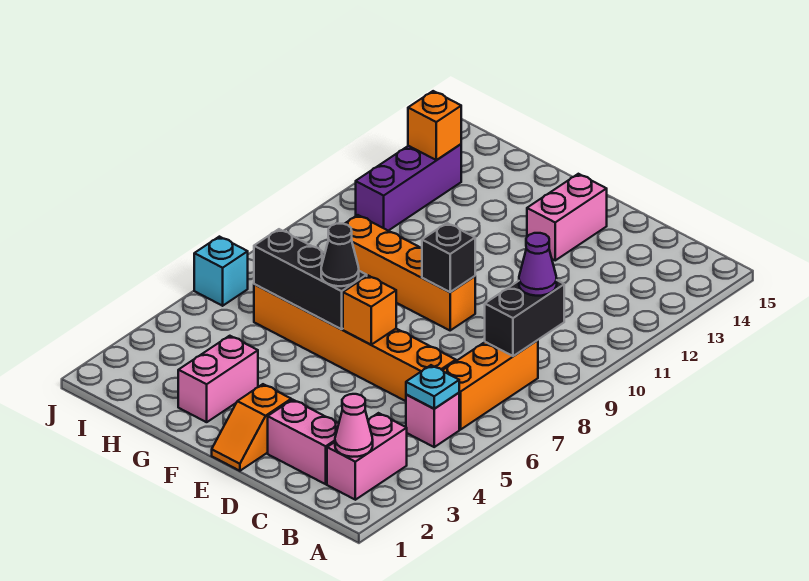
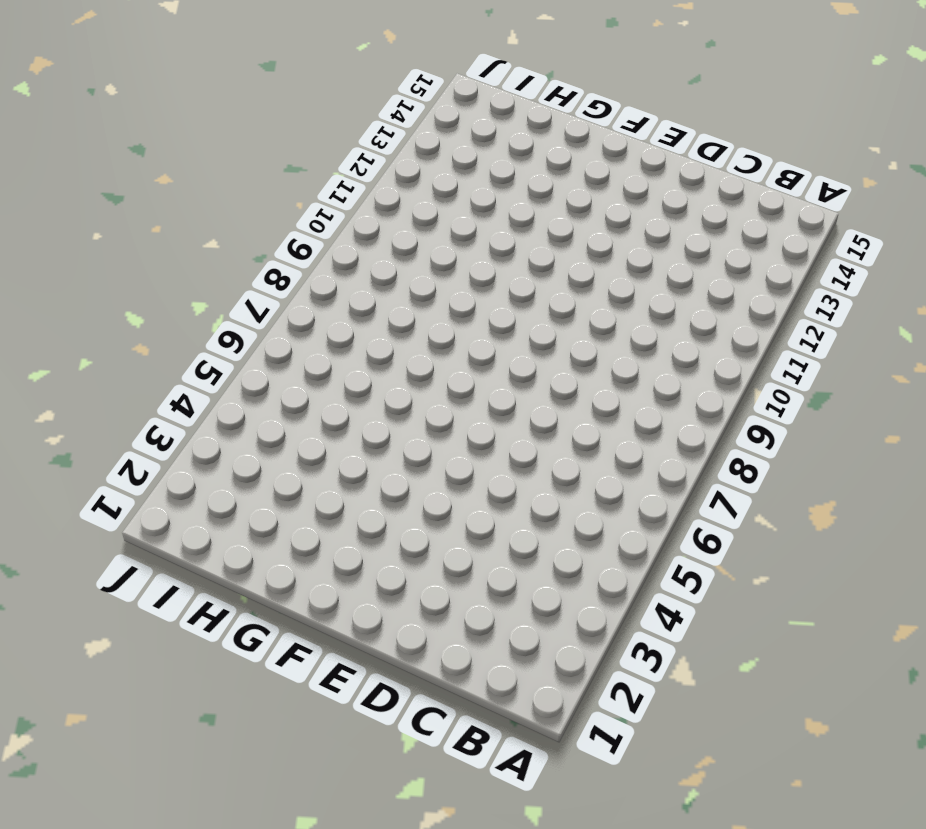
none -> pink 1x2 brick [327,413,407,500]
none -> pink 1x1 brick [406,393,459,447]
none -> orange 1x3 brick [443,340,538,430]

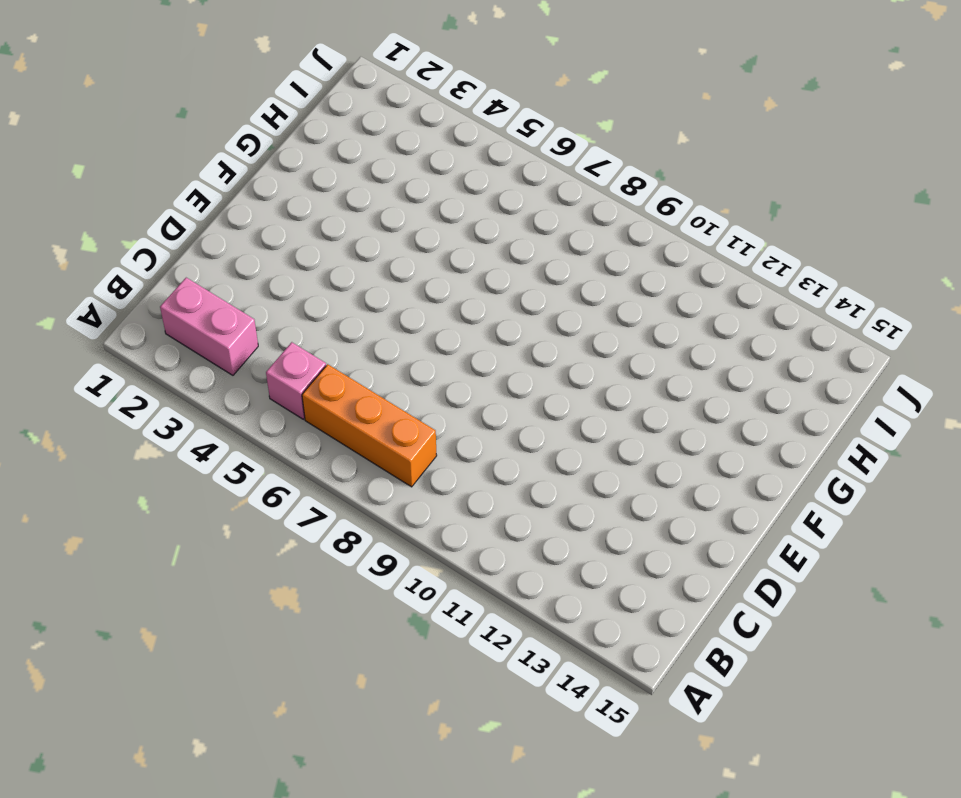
none -> pink 1x2 brick [268,400,339,484]
none -> orange 1x6 brick [254,284,456,401]
none -> orange 1x2 slope [212,384,291,471]

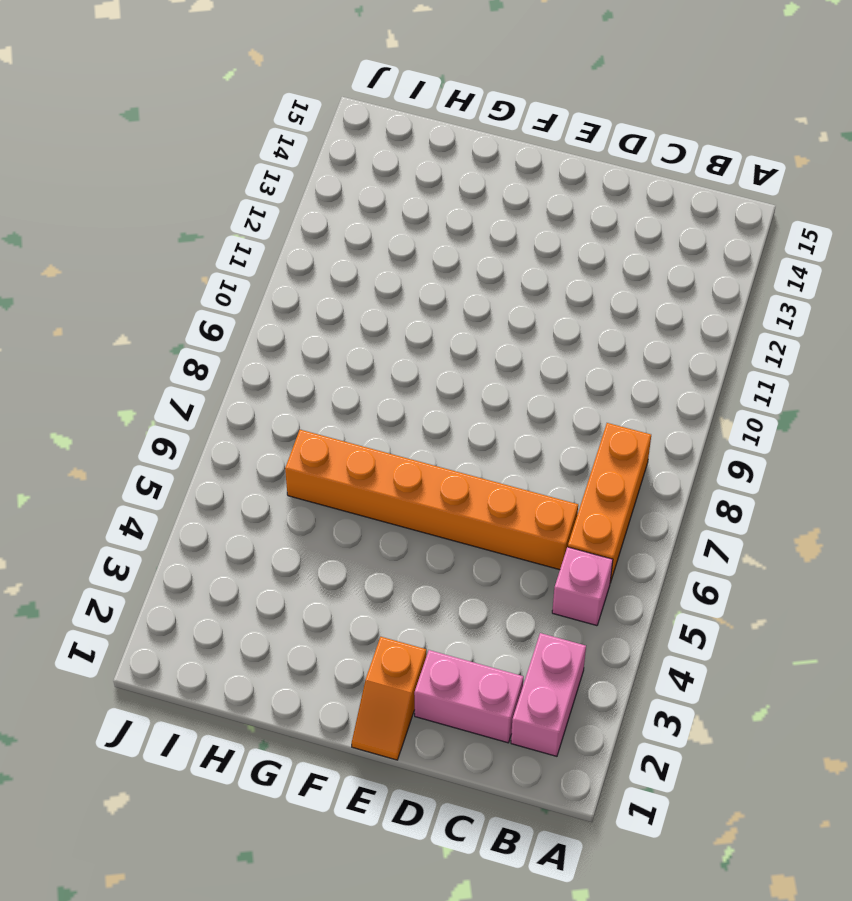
none -> orange 1x4 brick [345,215,475,330]
none -> pink 1x2 brick [527,174,607,260]
none -> pink 1x2 brick [178,336,258,422]

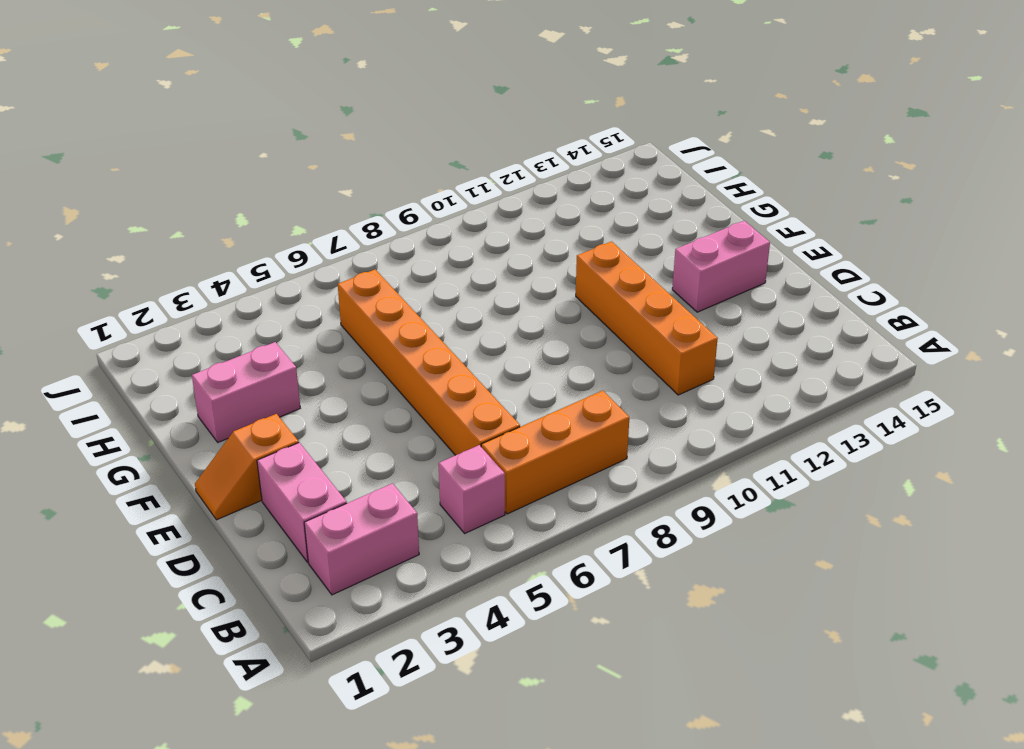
orange 1x4 brick [576,241,718,395] -> orange 1x4 brick moved to [345,215,475,330]
none -> purple 1x3 brick [356,144,461,231]
none -> cyan 1x1 brick [194,237,248,306]
none -> pink 1x1 cone [335,394,373,457]

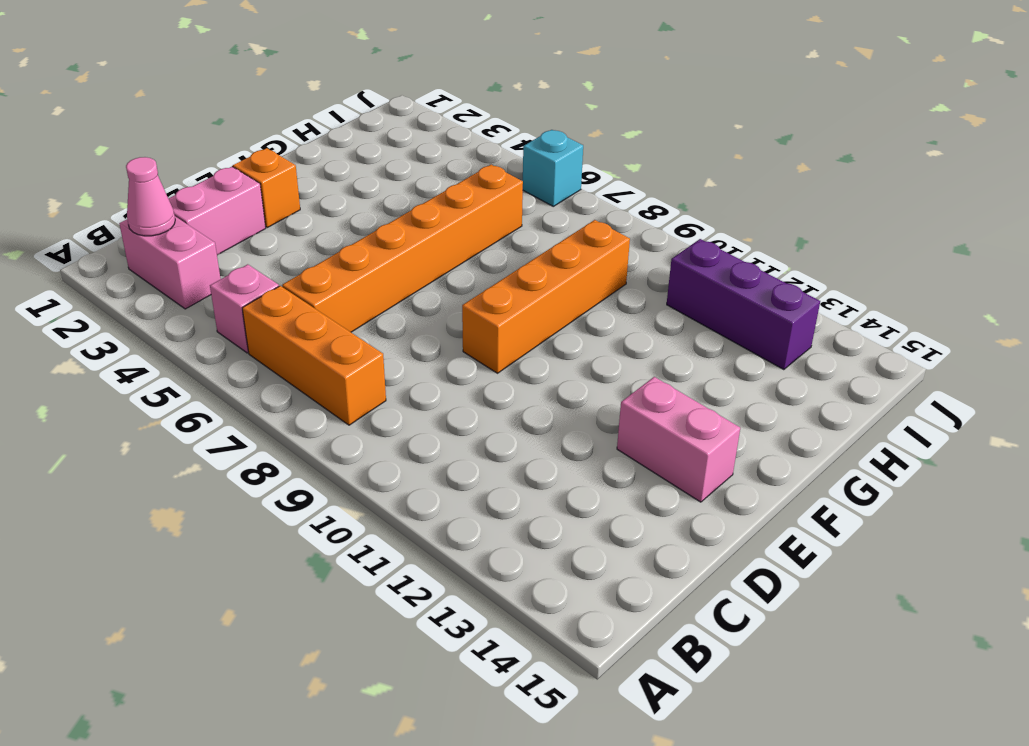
none -> pink 1x2 brick [178,336,258,422]
none -> cyan 1x1 plate [406,365,459,409]
none -> black 1x2 brick [485,280,564,356]

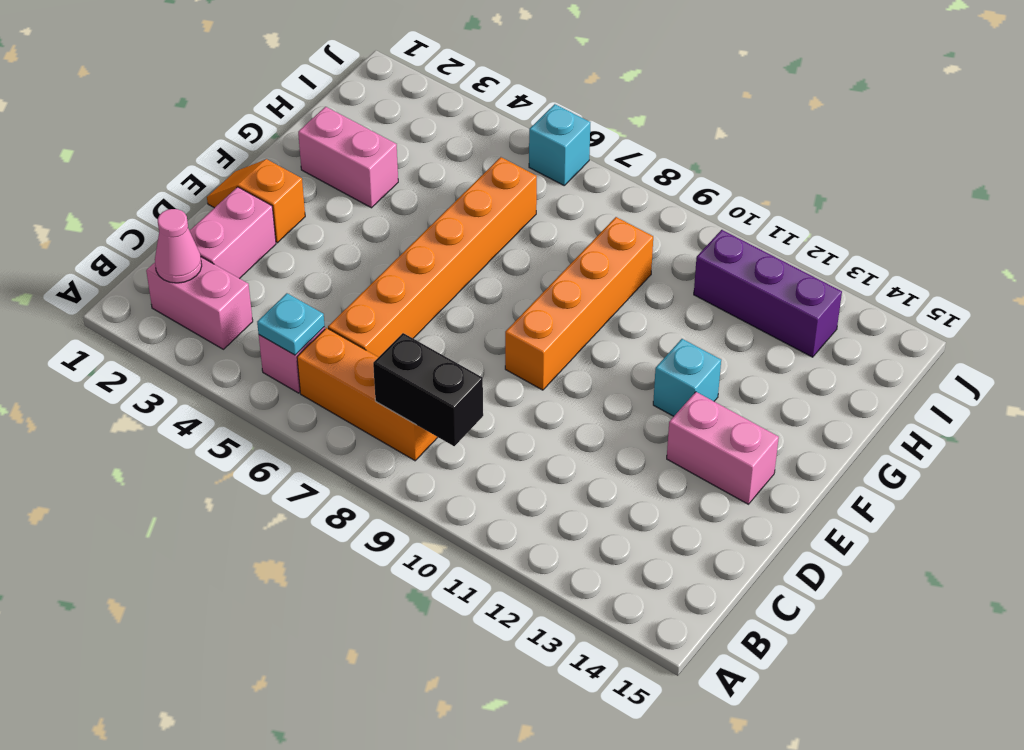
cyan 1x1 brick [653,339,721,416] -> none
none -> orange 1x1 brick [343,276,396,345]
none -> black 1x1 brick [422,223,475,292]
none -> black 1x3 brick [254,229,367,329]

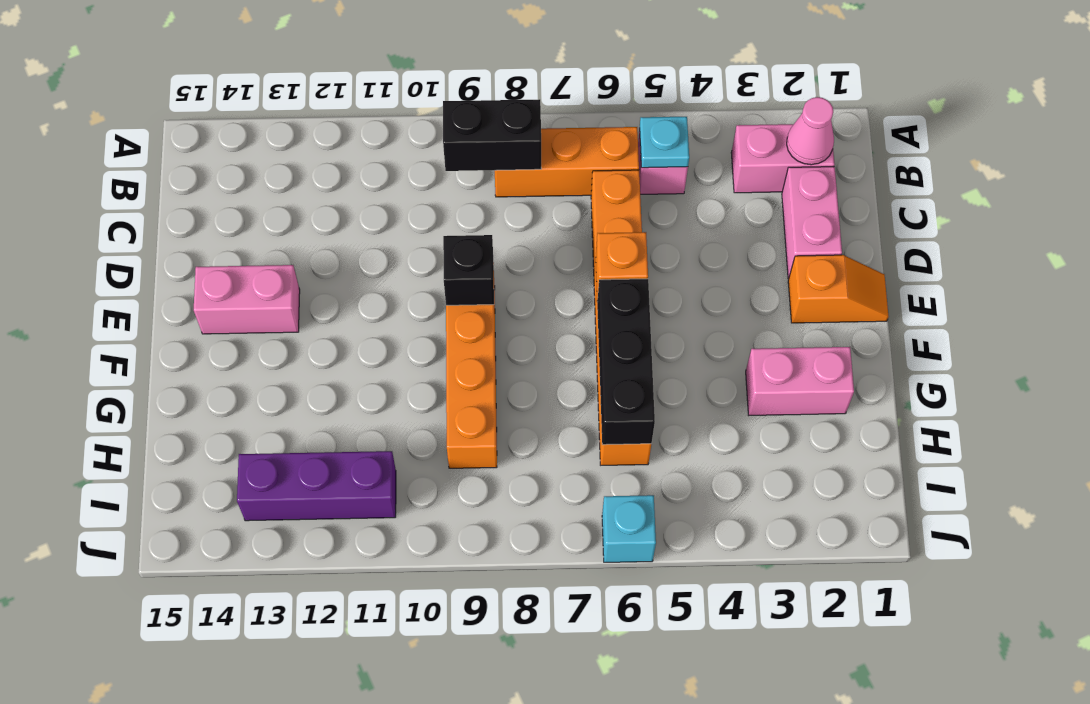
none -> orange 1x1 brick [408,91,461,160]
none -> purple 1x1 cone [519,233,557,296]
none -> black 1x1 cone [321,224,359,286]

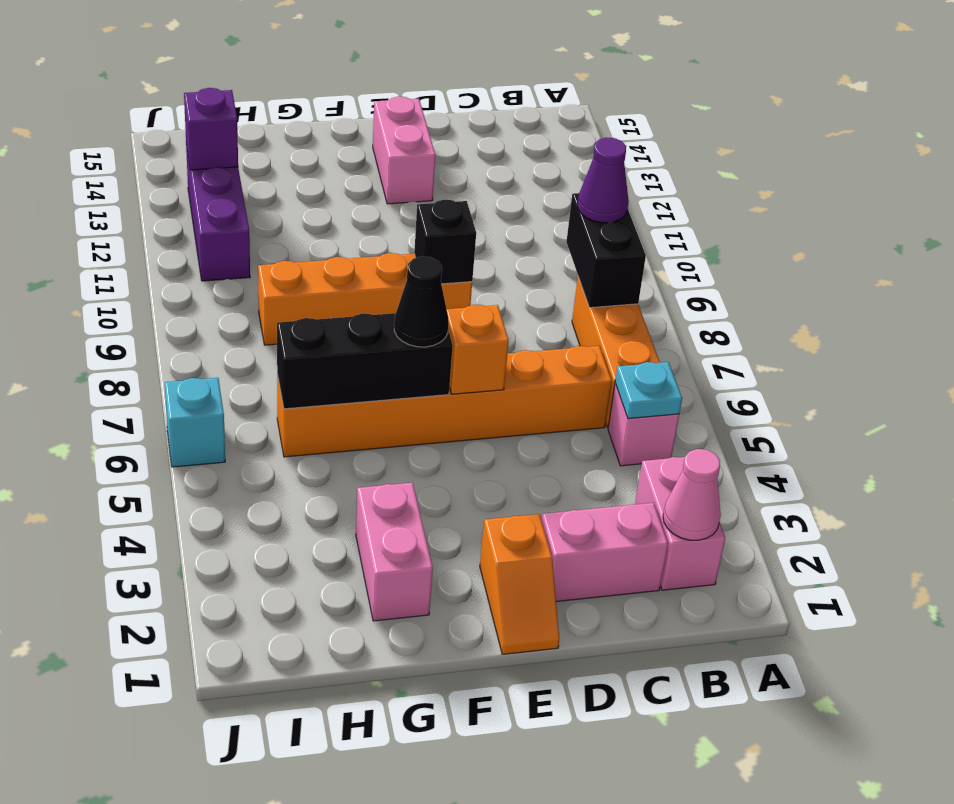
purple 1x1 brick [184,88,238,170] -> orange 1x1 brick [408,91,461,160]

